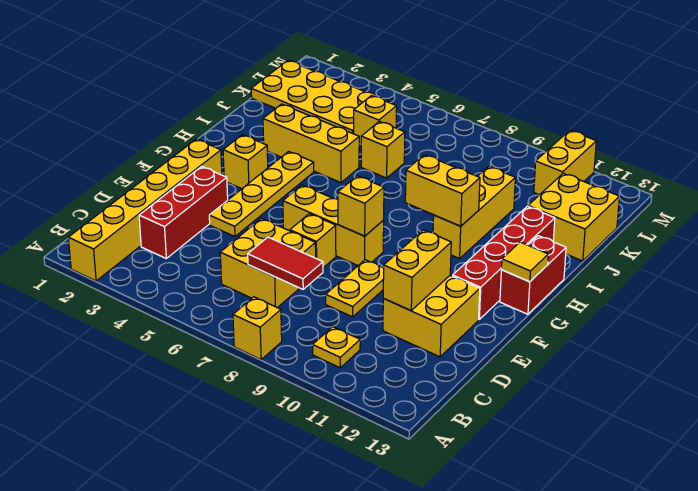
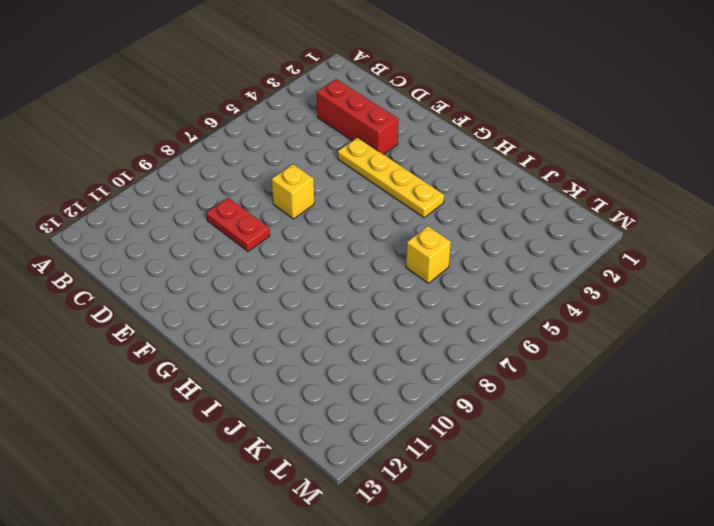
red 1x2 plate [206,198,270,251] -> yellow 1x2 plate [326,260,384,317]
none -> yellow 1x6 brick [68,139,222,281]
none -> yellow 1x1 brick [233,297,282,359]
none -> yellow 1x1 plate [313,327,360,368]

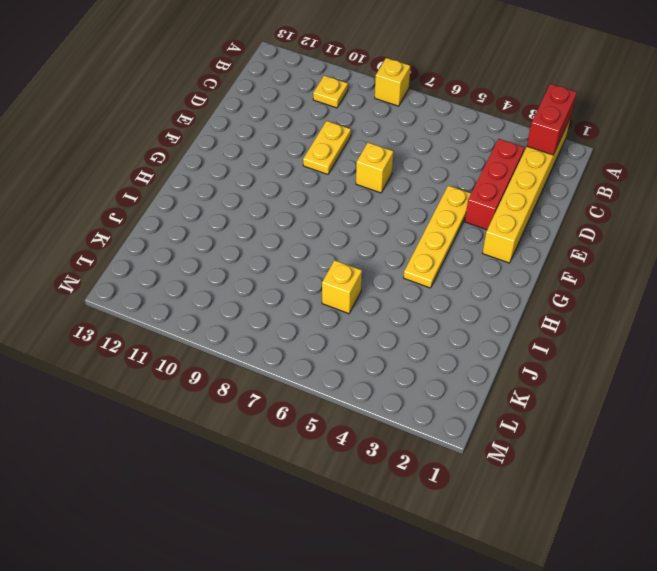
red 1x2 brick [527,84,577,155] -> red 1x2 brick moved to [500,236,566,314]
none -> yellow 2x2 brick [220,219,316,308]
none -> yellow 2x2 brick [383,275,480,357]
none -> yellow 1x3 brick [283,185,384,265]

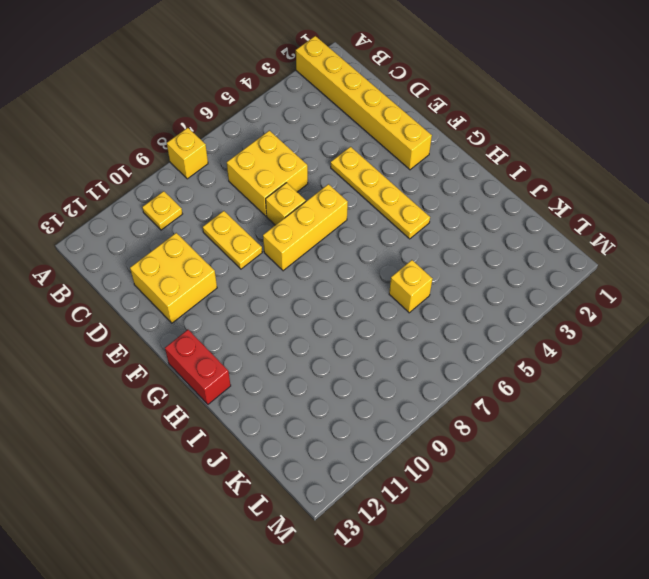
none -> red 1x3 brick [139,166,228,258]
none -> red 1x4 brick [453,206,555,319]
none -> yellow 1x1 brick [223,135,268,189]

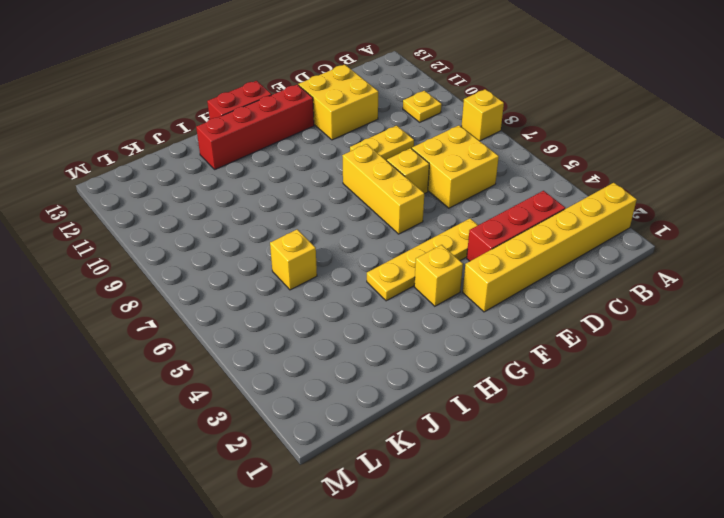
none -> yellow 1x3 brick [433,166,515,258]
none -> yellow 1x3 brick [263,104,359,183]
none -> yellow 2x2 brick [528,173,620,261]

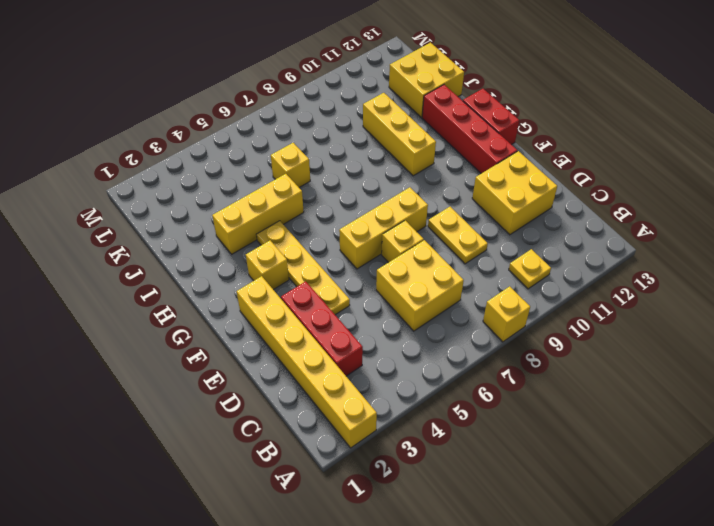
none -> yellow 2x4 plate [251,61,388,134]
none -> yellow 1x1 brick [354,96,397,144]
none -> yellow 1x2 brick [534,130,596,195]

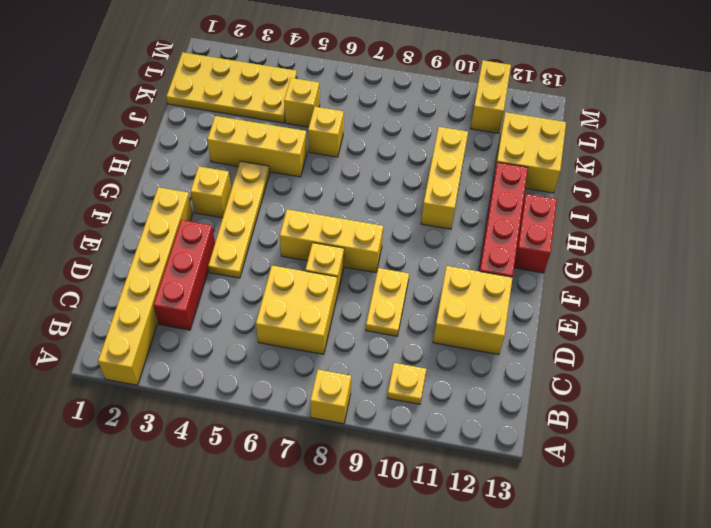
none -> red 1x2 tile [248,237,323,289]
none -> yellow 1x2 brick [383,230,451,311]
none -> yellow 1x1 brick [338,176,384,236]

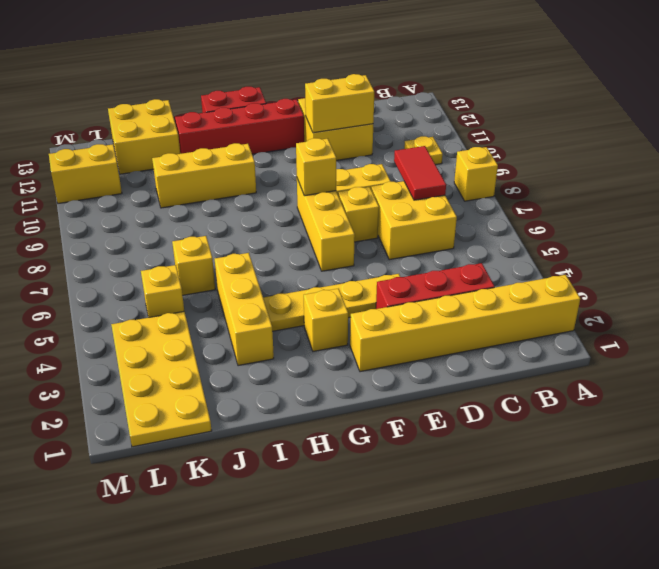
none -> yellow 1x1 tile [501,242,548,282]
none -> yellow 1x2 brick [405,155,480,226]

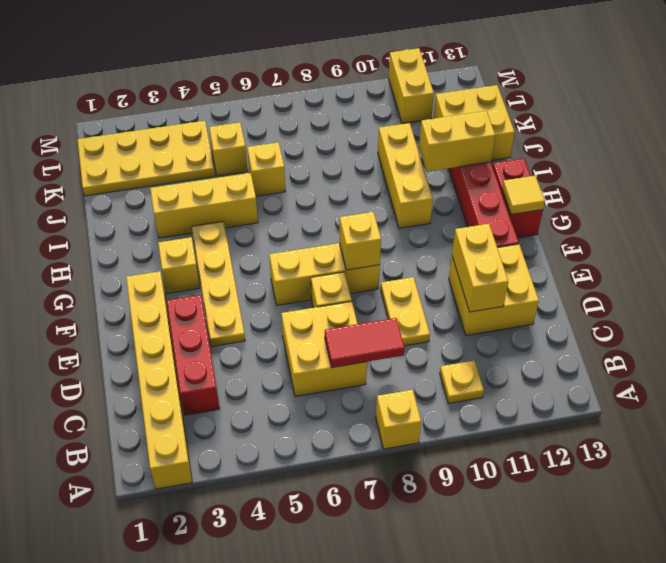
yellow 1x2 brick [419,111,495,172] -> yellow 1x2 brick moved to [405,155,480,226]

